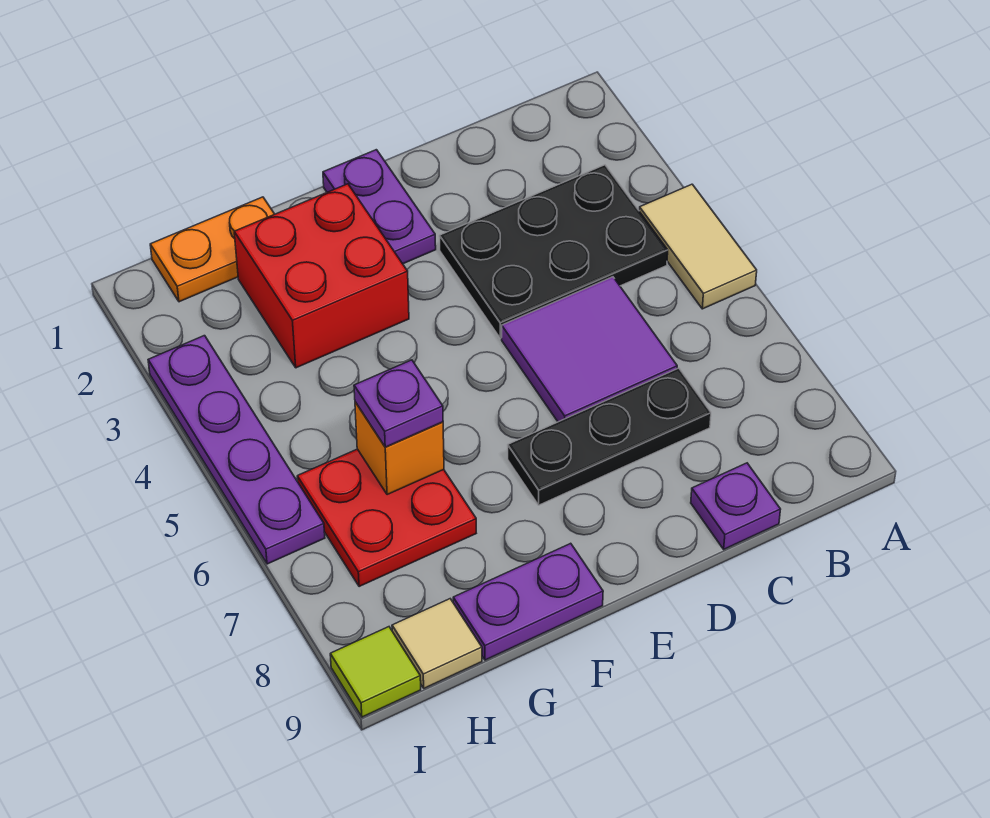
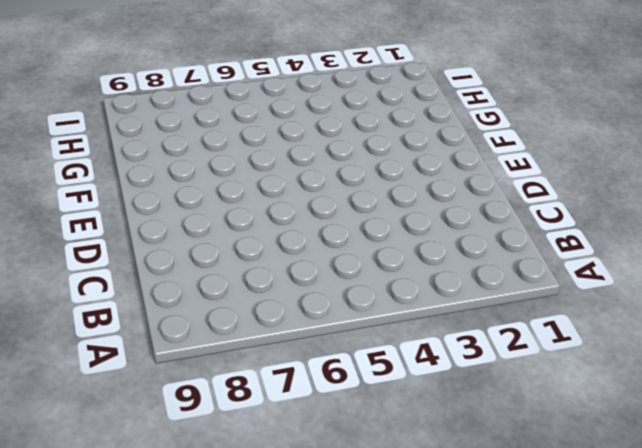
none -> tan 1x2 tile [639,184,757,309]
none -> black 2x3 plate [439,165,668,338]
none -> purple 2x2 tile [502,277,677,422]

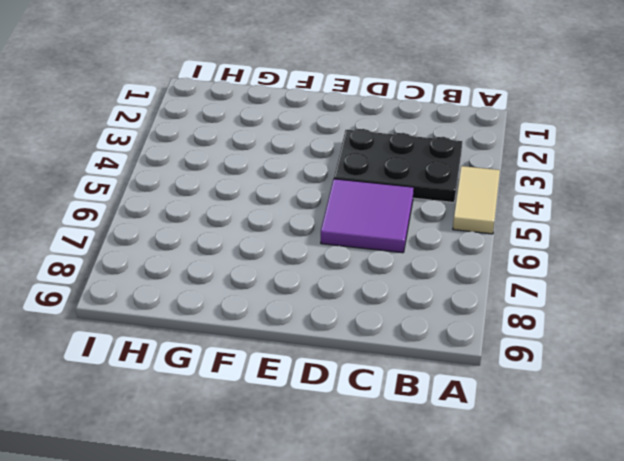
none -> black 1x3 plate [508,368,711,505]
none -> purple 1x1 plate [691,463,781,549]
none -> purple 1x2 plate [323,150,436,264]

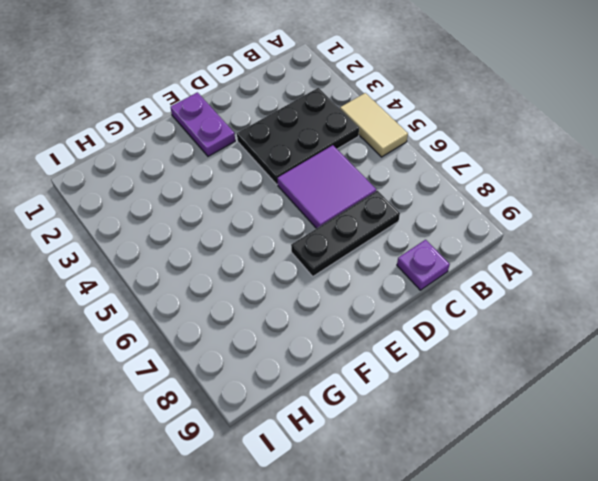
none -> red 2x2 brick [234,184,409,368]
none -> purple 1x2 plate [453,543,603,660]
none -> orange 1x2 plate [150,197,274,302]

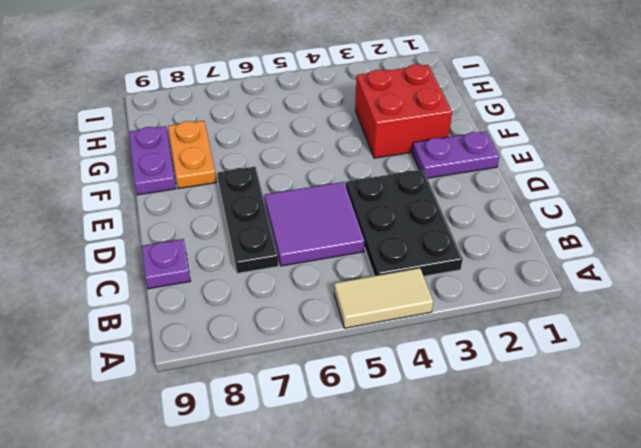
orange 1x2 plate [168,121,216,189] -> orange 1x2 plate moved to [150,197,274,302]
none -> red 2x2 plate [297,449,476,587]
none -> tan 1x1 tile [392,599,482,688]
none -> purple 1x4 plate [148,336,325,564]

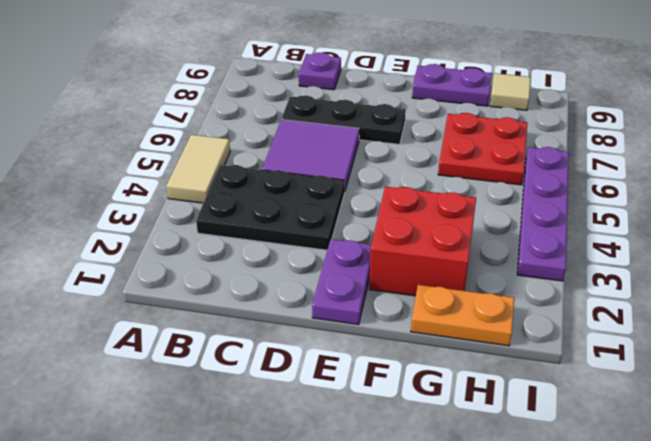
none -> lime 1x1 tile [330,627,421,717]
none -> orange 1x1 brick [355,402,444,495]
none -> purple 1x1 plate [354,360,443,447]

